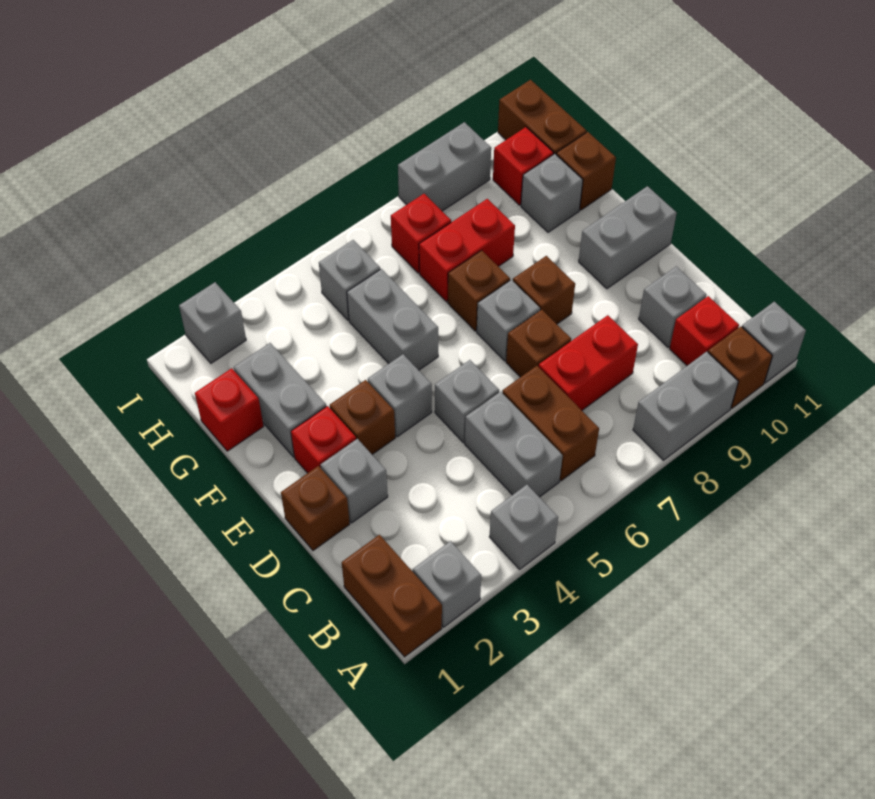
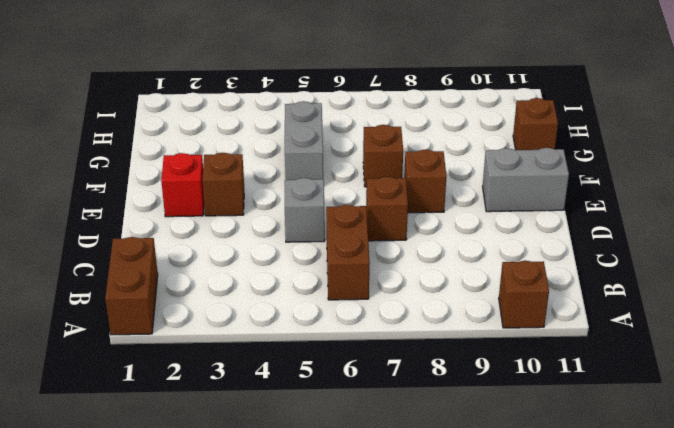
none -> grey 1x1 brick [413,541,481,627]
none -> grey 1x1 brick [489,485,558,569]
none -> grey 1x2 brick [633,352,738,460]
none -> grey 1x1 brick [742,302,806,383]

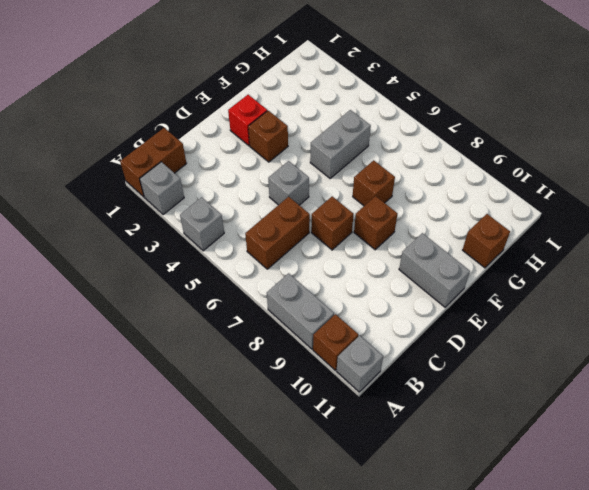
none -> grey 1x2 brick [465,392,563,497]
none -> red 1x1 brick [670,296,739,366]
none -> red 1x2 brick [539,315,638,410]
none -> grey 1x1 brick [639,266,707,347]

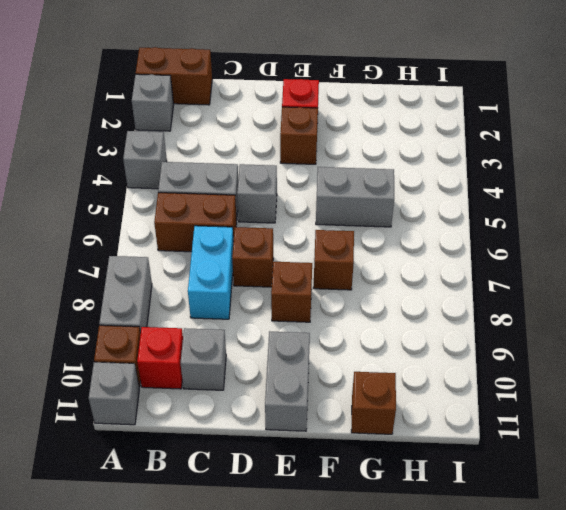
cyan 1x2 brick [188,226,234,319] -> red 1x2 brick [539,315,638,410]
none -> brown 1x1 brick [281,466,350,551]
none -> grey 1x1 brick [320,439,388,523]
none -> grey 1x1 brick [368,354,432,437]
none -> grey 1x1 brick [477,280,540,361]

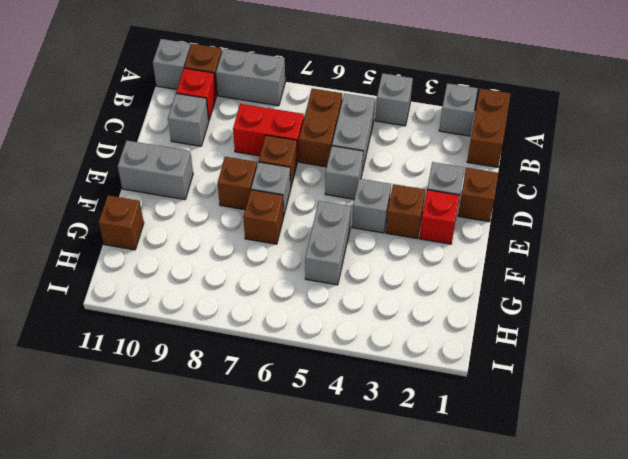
none -> grey 1x2 brick [234,343,327,457]
none -> red 1x1 brick [195,368,264,451]
none -> red 1x2 brick [419,199,515,302]
none -> grey 1x1 brick [521,154,583,232]

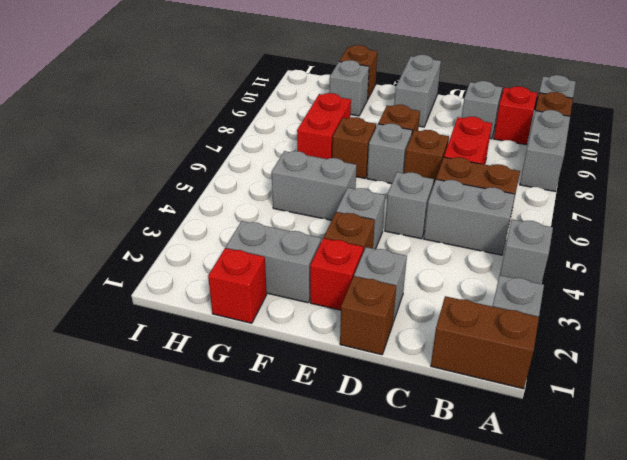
none -> grey 1x1 brick [319,240,380,320]
none -> red 1x1 brick [391,194,451,273]
none -> red 1x1 brick [493,127,553,205]
none -> brown 1x2 brick [498,80,586,154]

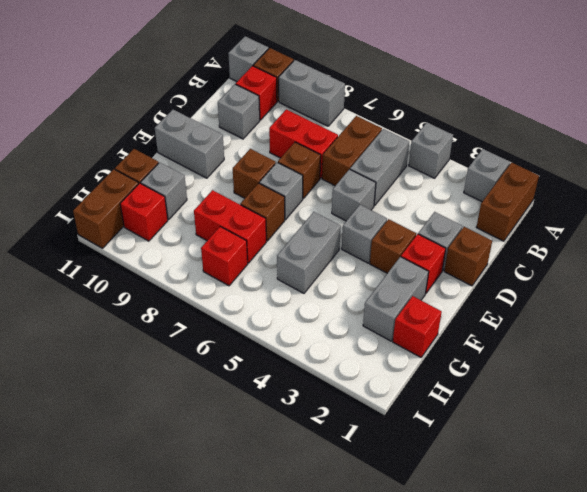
none -> grey 1x1 brick [319,240,380,320]
none -> grey 1x1 brick [179,282,246,363]
none -> grey 1x2 brick [398,122,491,211]

